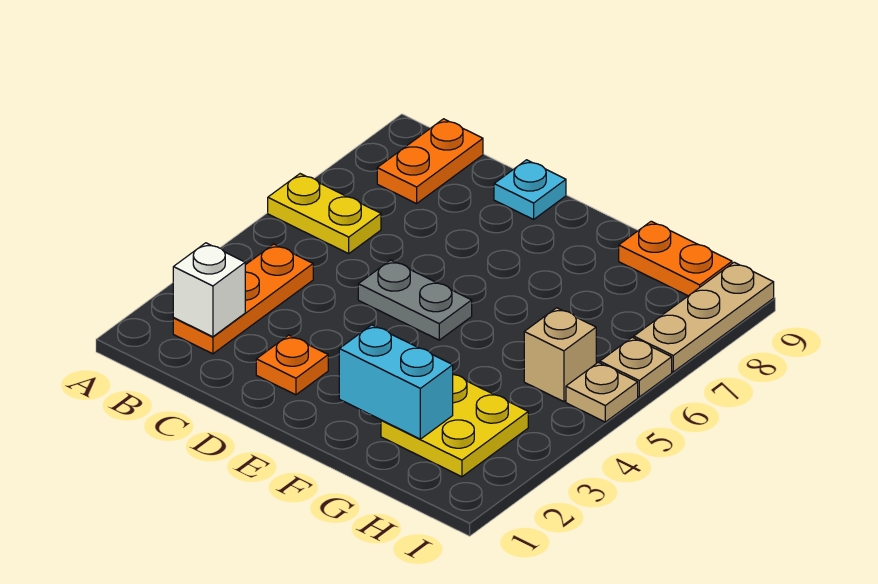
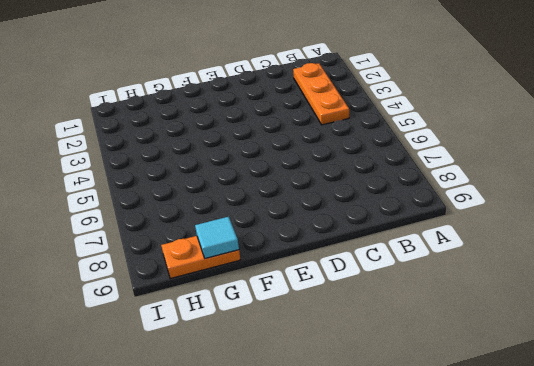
cyan 1x1 tile [195,217,239,258] -> none
none -> yellow 1x2 plate [268,174,381,254]
none -> orange 1x2 plate [377,119,483,204]
none -> orange 1x1 plate [256,335,328,395]

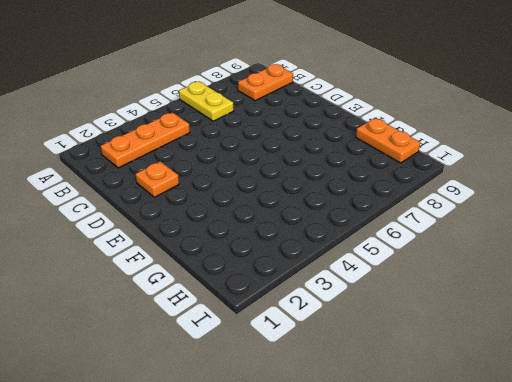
none -> grey 1x2 plate [358,260,472,340]
none -> cyan 1x1 plate [494,160,566,219]
none -> yellow 2x2 plate [381,374,528,477]

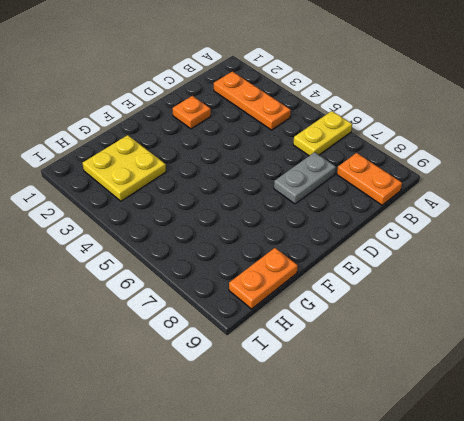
grey 1x2 plate [274,152,336,204] -> grey 1x2 plate moved to [358,260,472,340]
none -> cyan 1x1 plate [494,160,566,219]
none -> tan 1x1 brick [524,308,596,402]
none -> tan 1x1 plate [566,362,638,422]

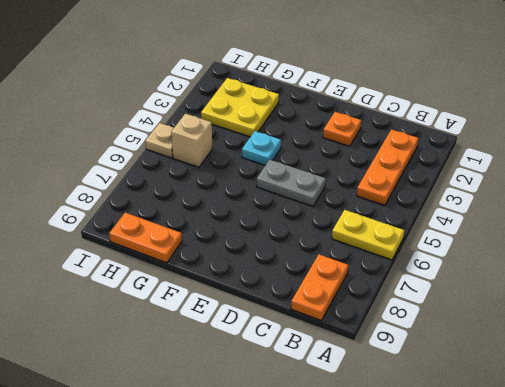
cyan 1x1 plate [242,131,281,165] -> cyan 1x1 plate moved to [494,160,566,219]
none -> tan 1x1 plate [600,337,672,397]
none -> tan 1x3 plate [634,262,774,372]
none -> white 1x1 brick [173,243,245,337]

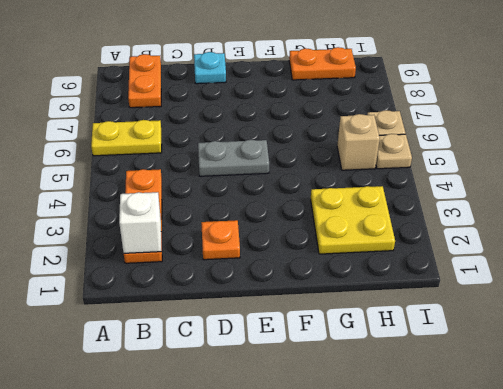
none -> tan 1x3 plate [634,262,774,372]
none -> cyan 1x2 brick [339,325,453,439]

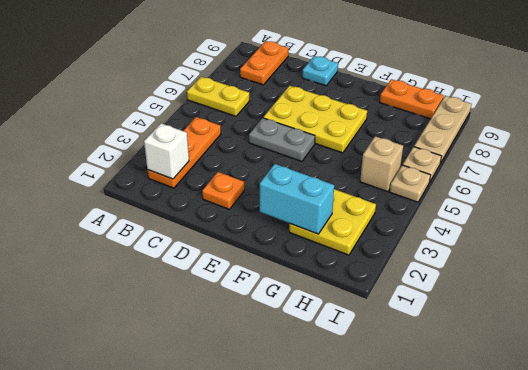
yellow 2x3 plate [263,86,367,153] -> none

